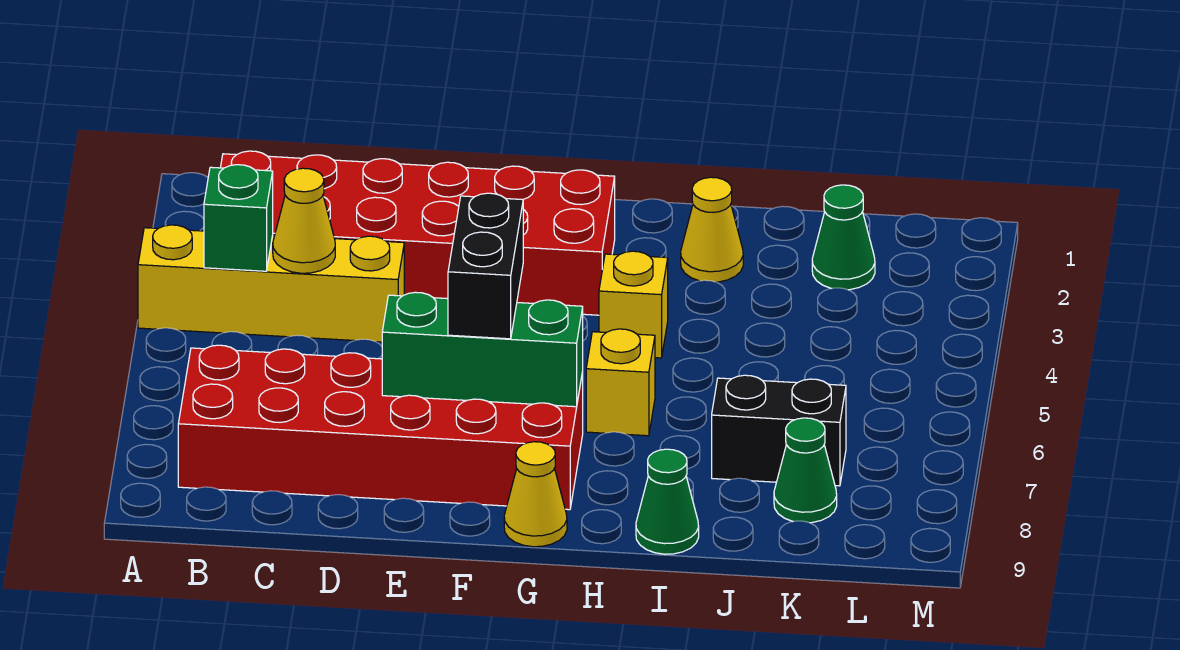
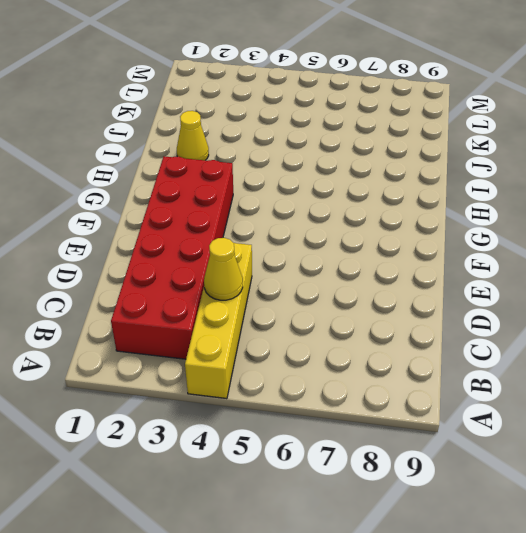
none -> red 2x6 brick [178,345,583,510]
none -> yellow 1x1 cone [504,442,567,547]
none -> yellow 1x1 brick [599,251,668,358]

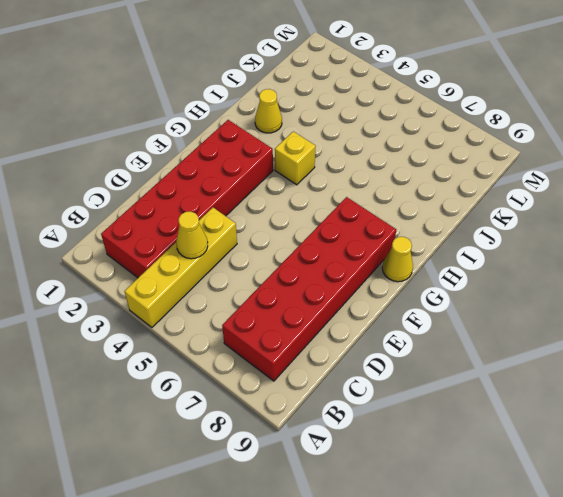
none -> yellow 1x1 brick [586,329,655,436]
none -> green 1x1 cone [636,449,699,554]
none -> black 1x2 brick [712,375,846,486]

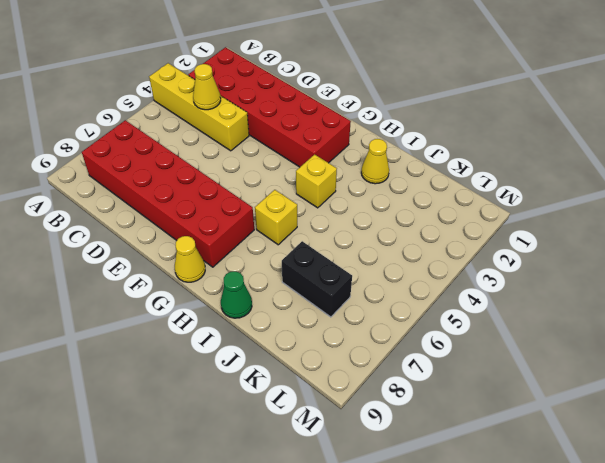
none -> green 1x1 cone [812,185,875,290]
none -> green 1x1 cone [774,418,837,523]
none -> green 1x1 brick [204,165,273,271]

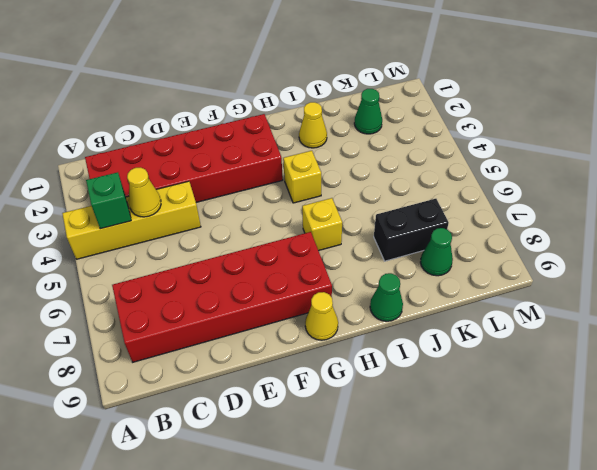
none -> green 1x3 brick [382,292,583,407]
none -> black 1x2 brick [448,193,523,339]

